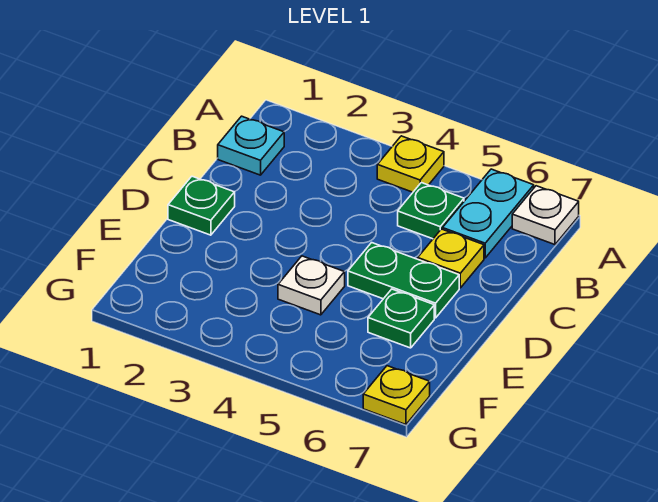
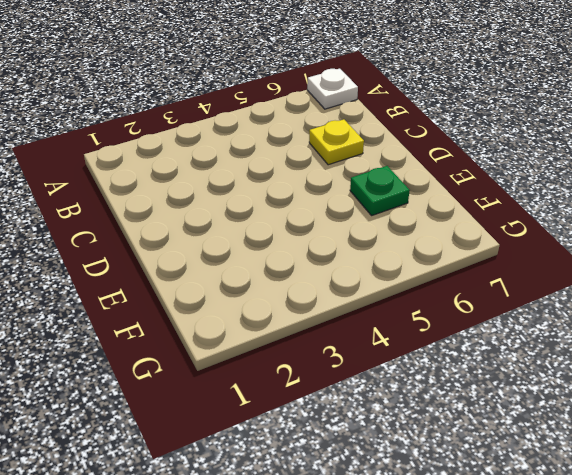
none -> yellow 1x1 plate [377,136,444,192]
none -> cyan 1x2 plate [443,169,534,258]

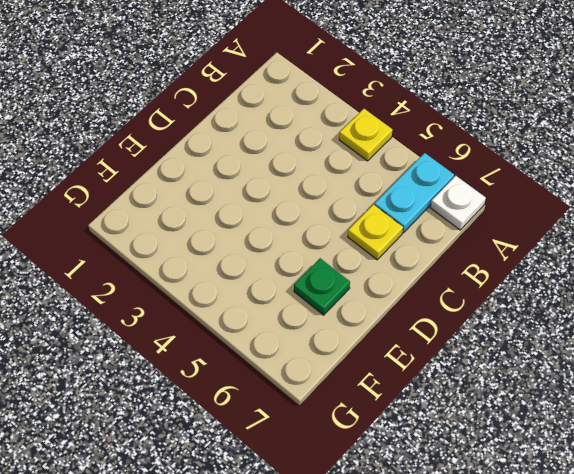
none -> cyan 1x1 plate [218,116,284,175]
none -> green 1x1 plate [398,183,464,239]

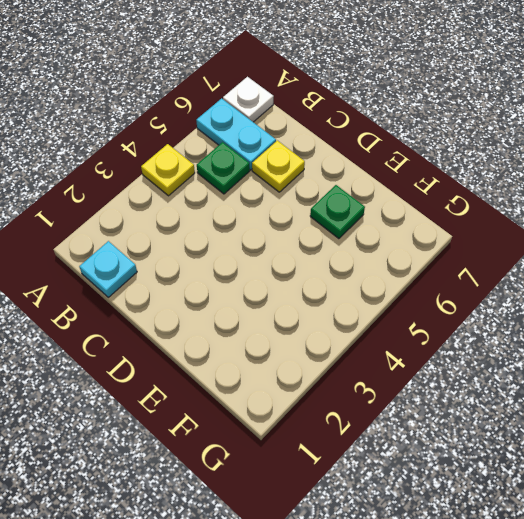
none -> green 1x1 plate [168,176,235,235]
none -> green 1x2 plate [348,243,459,318]

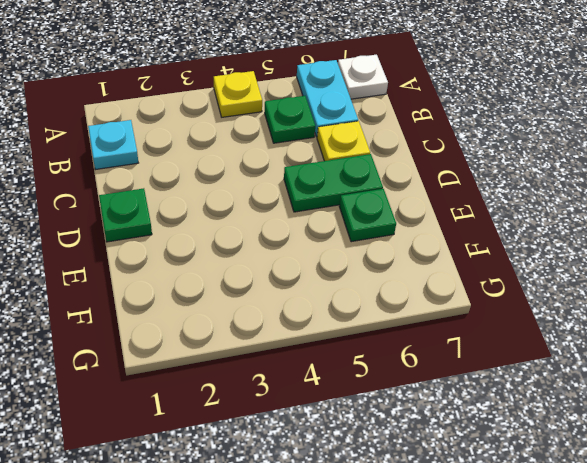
none -> white 1x1 plate [278,256,345,315]
none -> yellow 1x1 plate [363,366,430,425]

